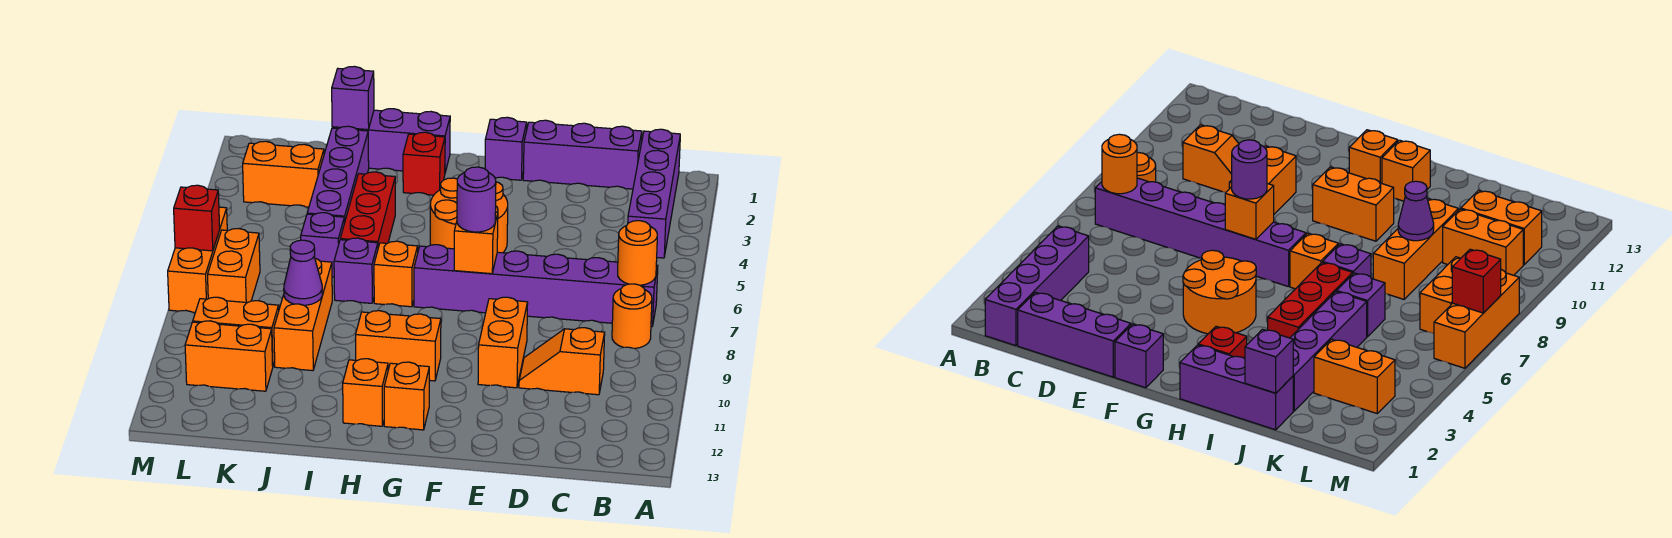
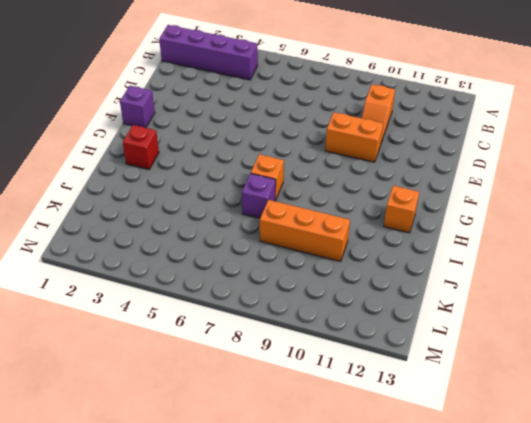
none -> purple 1x6 brick [414,245,658,327]
none -> orange 1x1 round brick [612,284,652,348]
none -> purple 1x3 brick [523,120,642,189]
none -> orange 2x2 round brick [430,178,508,253]

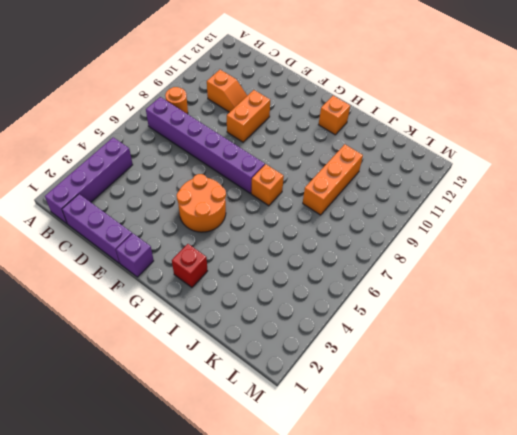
none -> orange 1x2 brick [356,311,441,381]
none -> orange 1x1 brick [384,362,429,430]
none -> purple 1x3 brick [332,109,450,172]
none -> red 1x3 brick [340,172,395,247]

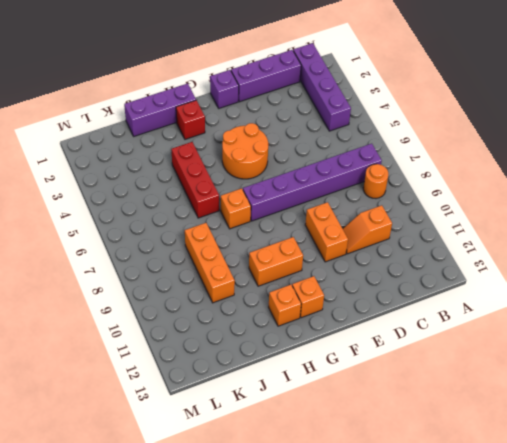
none -> purple 1x1 brick [334,238,378,303]
none -> purple 1x4 brick [307,126,369,223]
none -> purple 1x1 brick [301,213,344,277]
none -> orange 1x2 brick [243,141,324,207]

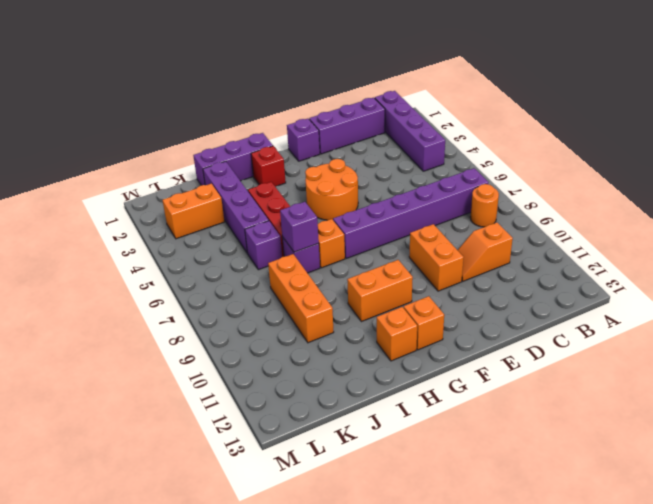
purple 1x1 brick [280,202,319,252] -> purple 1x1 brick moved to [332,66,374,130]
none -> orange 1x2 brick [193,297,279,366]
none -> orange 1x2 brick [185,321,273,391]
none -> orange 1x2 brick [208,229,260,303]
none -> orange 1x3 brick [168,207,227,312]

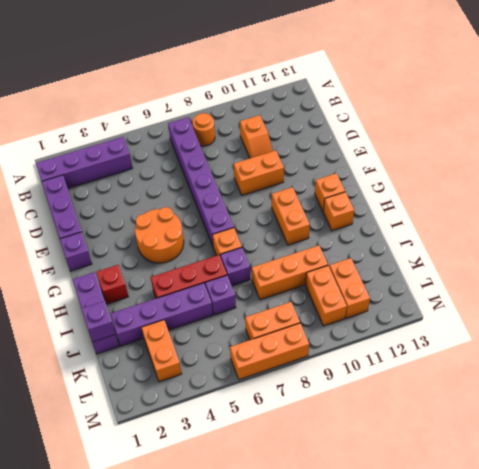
none -> orange 1x1 round brick [618,221,657,285]
none -> orange 1x1 brick [454,212,498,274]
none -> purple 1x1 cone [284,240,322,305]
none -> red 1x1 brick [174,185,220,251]

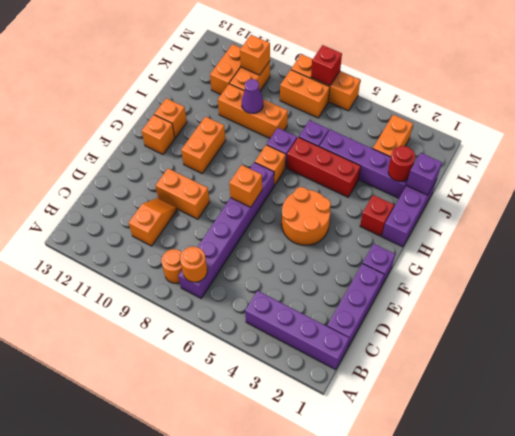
red 1x1 round brick [388,146,415,181] -> none
orange 1x1 brick [240,35,270,75] -> none
none -> purple 1x1 round brick [457,167,496,232]

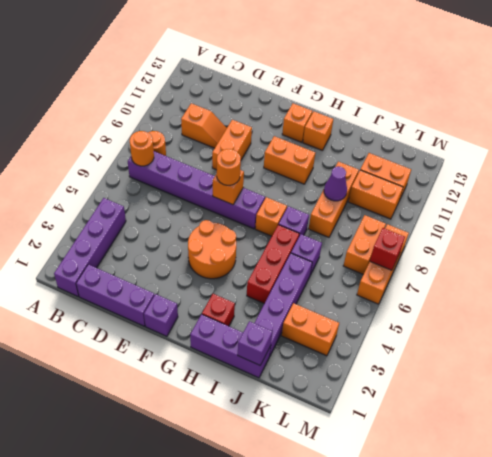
orange 1x1 round brick [217,149,241,185] -> purple 1x1 round brick [457,167,496,232]

